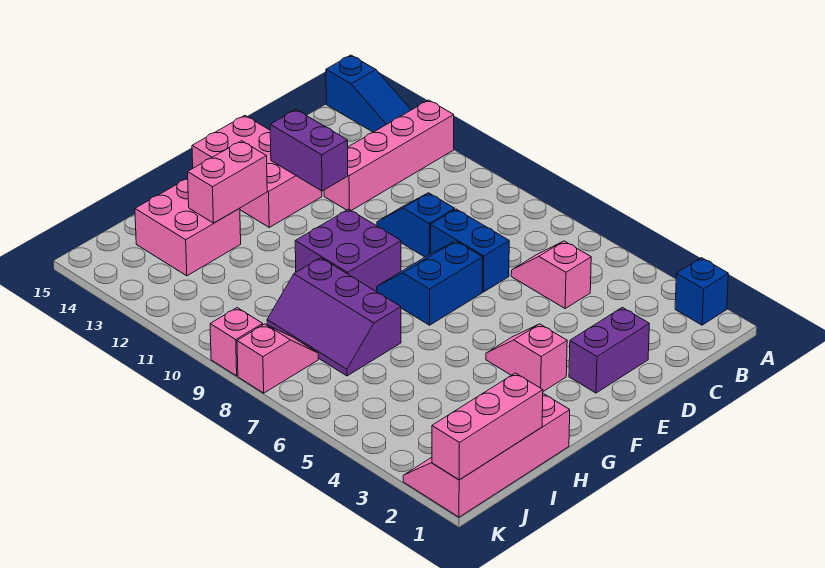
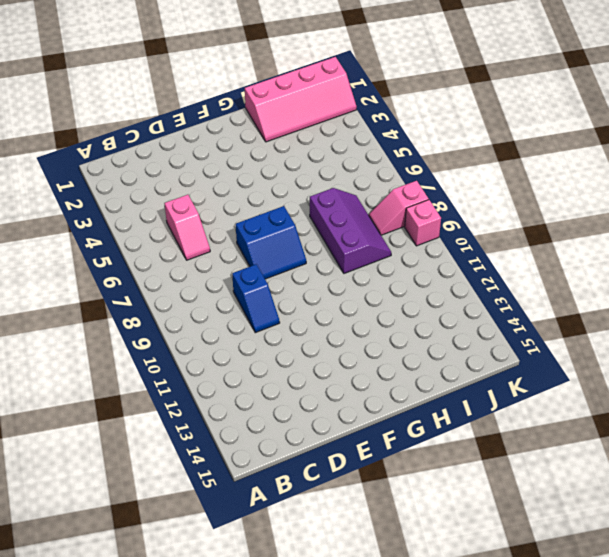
none -> blue 1x1 brick [675,258,728,325]
none -> pink 1x4 brick [324,100,454,211]
none -> blue 1x3 slope [326,55,411,132]

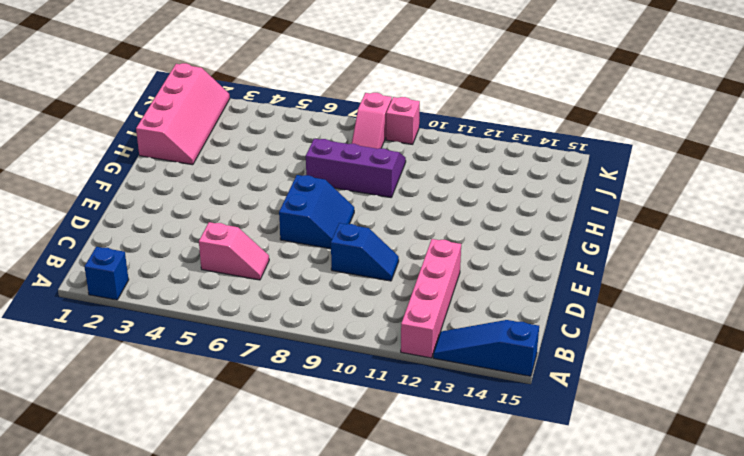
none -> purple 1x2 brick [569,307,649,393]
none -> blue 1x2 brick [431,209,509,292]
none -> pink 2x3 brick [192,116,322,227]

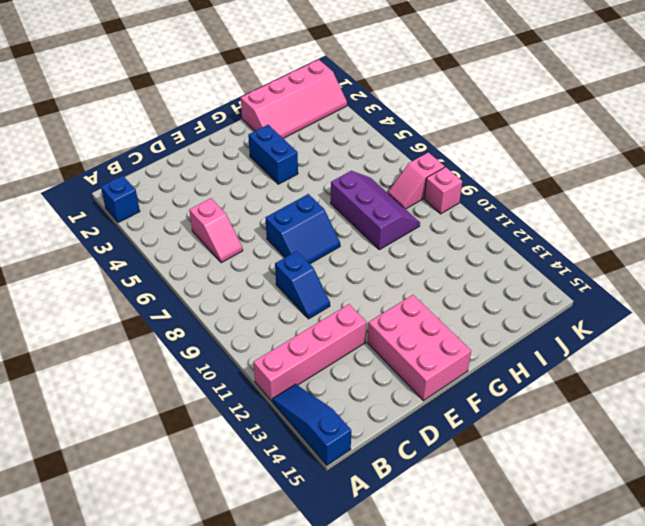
blue 1x2 brick [248,125,298,184] -> blue 1x2 brick moved to [431,209,509,292]
none -> purple 1x2 brick [569,307,649,393]
none -> pink 1x2 slope [486,324,567,391]
none -> purple 2x2 brick [295,209,401,292]

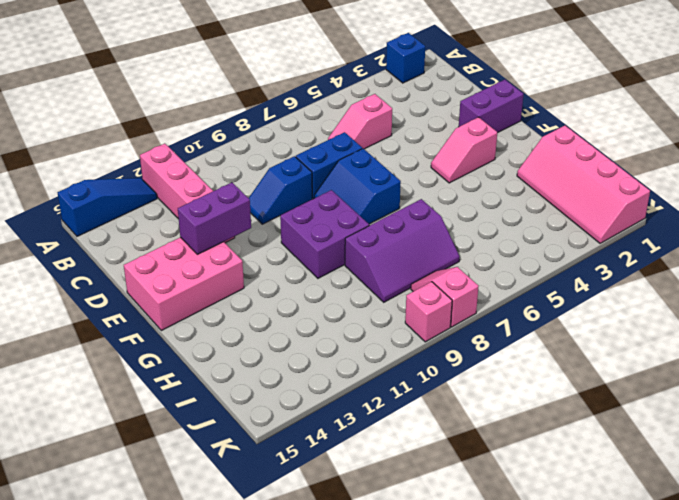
purple 1x2 brick [459,80,523,133] -> purple 1x2 brick turned to [569,307,649,393]
none -> pink 2x2 brick [135,178,241,276]
none -> pink 1x2 brick [188,141,267,223]
none -> pink 1x3 brick [432,373,543,480]

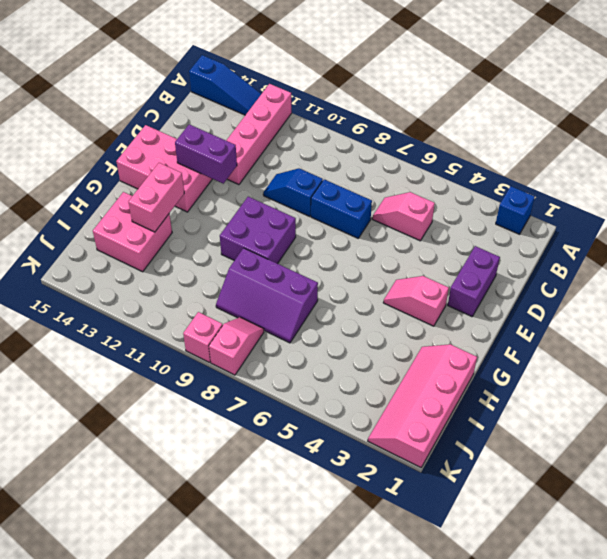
none -> blue 2x2 slope [377,241,483,325]
none -> pink 1x3 brick [432,373,543,480]

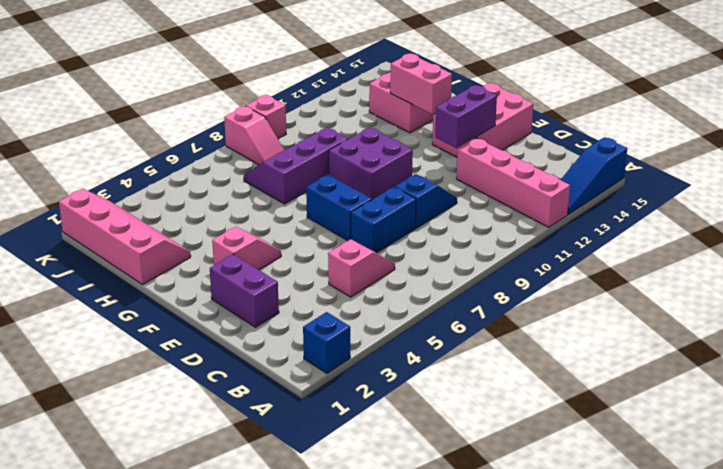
none -> pink 1x3 brick [432,373,543,480]

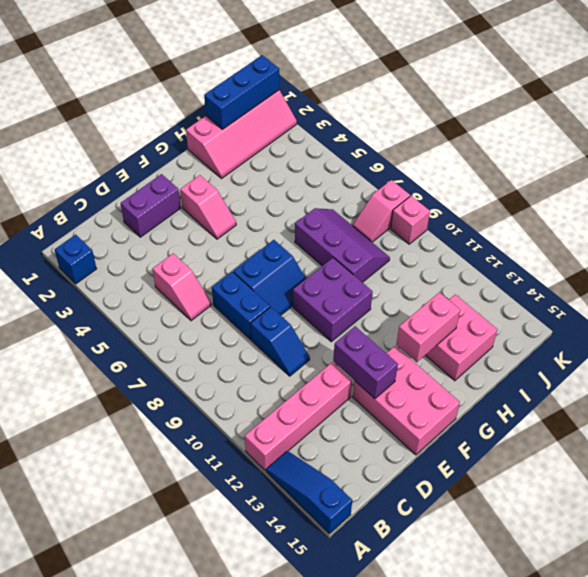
blue 1x3 brick [204,55,279,129] -> pink 1x3 brick [432,373,543,480]

